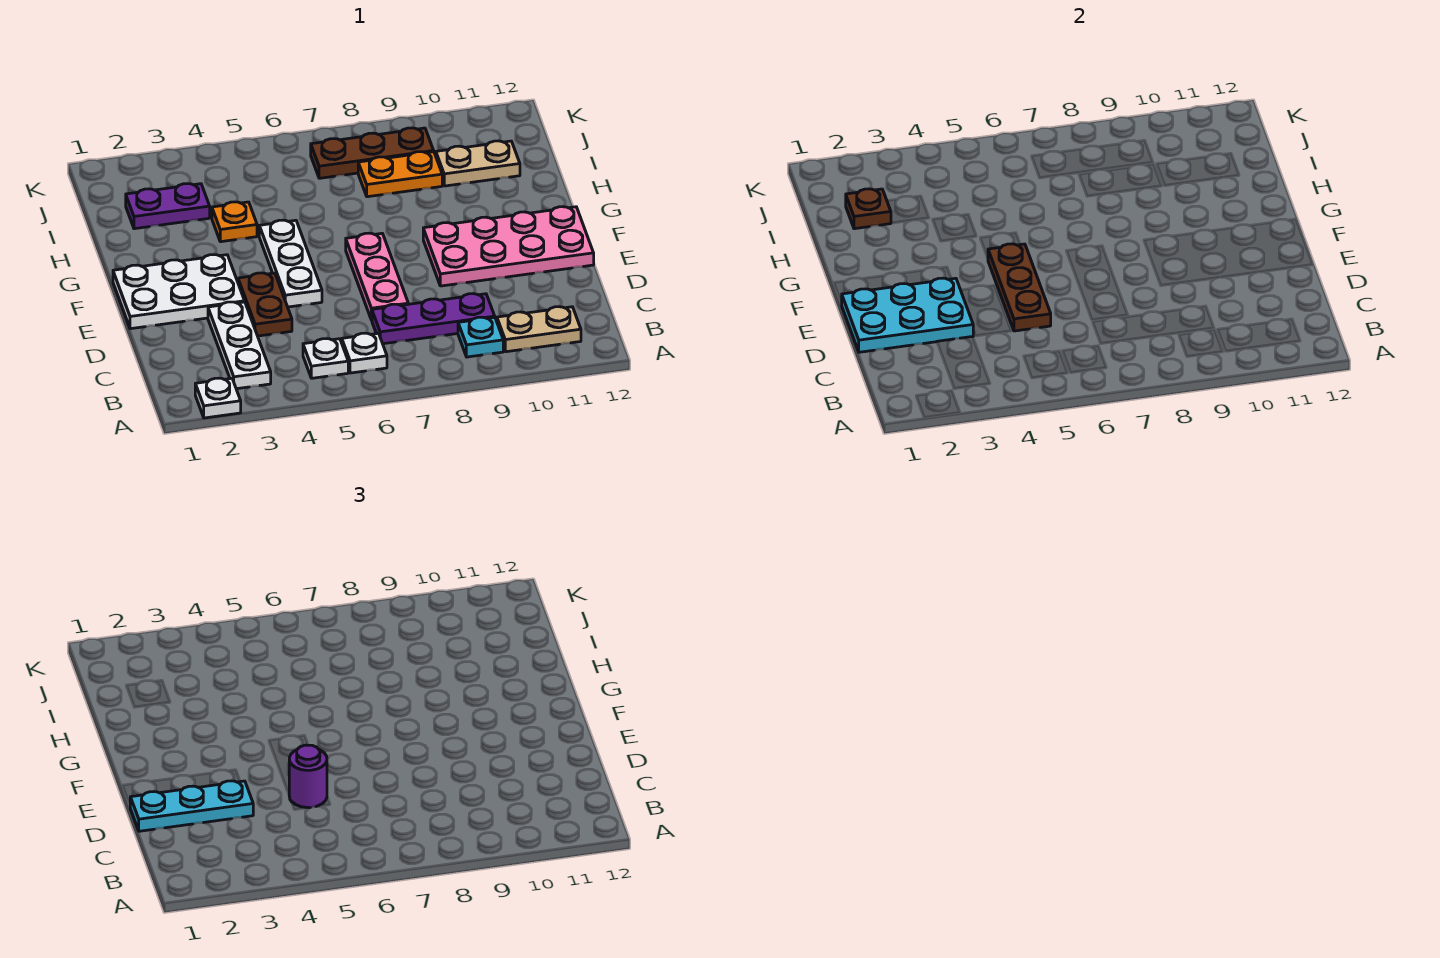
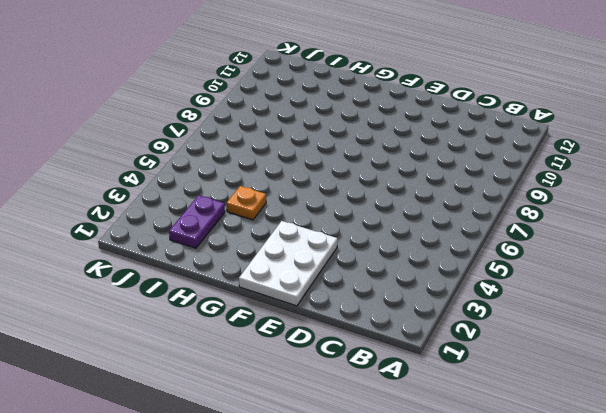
none -> white 1x1 plate [195,378,241,418]
none -> white 1x3 plate [208,302,271,389]
none -> white 1x1 plate [303,339,348,378]

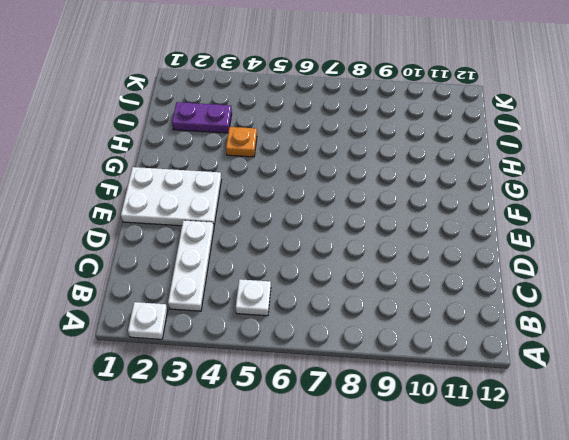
none -> white 1x1 plate [342,333,387,373]
none -> cyan 1x1 plate [458,317,503,357]
none -> tan 1x2 plate [497,307,581,352]

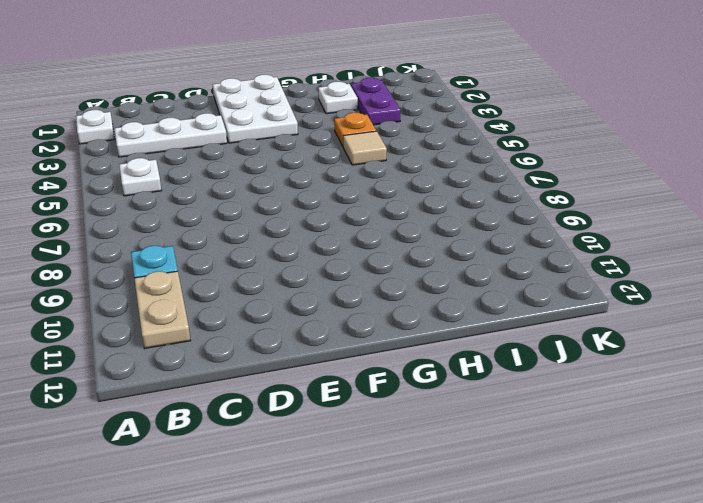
white 1x1 plate [318,82,358,114] -> white 1x1 plate moved to [342,333,387,373]
tan 1x1 tile [343,131,387,165] -> none
none -> purple 1x3 plate [372,294,495,344]
none -> brown 1x2 plate [238,273,292,336]
none -> pink 1x3 plate [346,233,408,320]

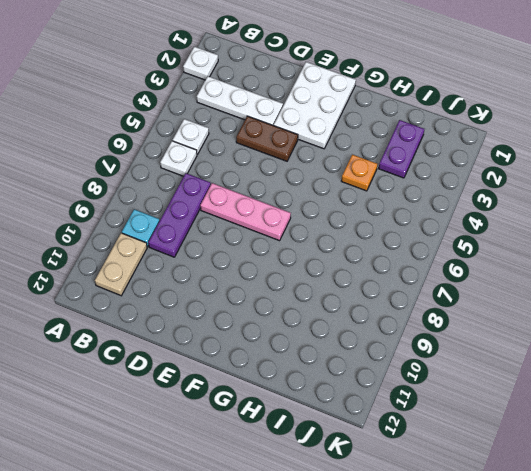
none -> white 1x3 plate [259,220,322,307]
none -> pink 2x4 plate [423,207,594,286]
none -> orange 1x2 plate [358,152,442,197]

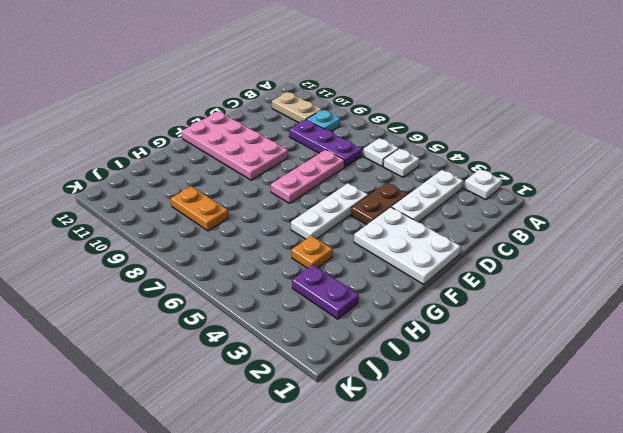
none -> tan 1x2 plate [436,141,520,186]
none -> brown 1x3 plate [311,128,434,178]
none -> cyan 2x3 plate [842,278,973,352]

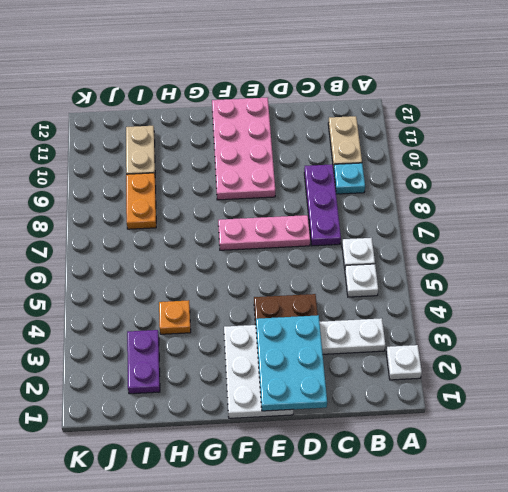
none -> white 1x3 plate [259,220,322,307]
none -> brown 1x3 plate [311,128,434,178]
none -> brown 1x3 plate [988,244,1051,331]

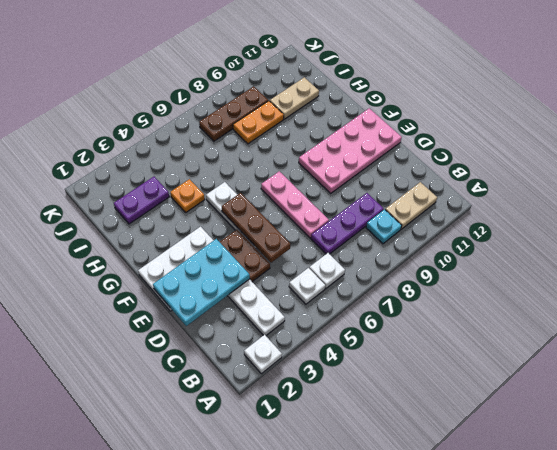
none -> brown 1x1 plate [846,189,891,229]
none -> cyan 1x3 plate [130,781,253,831]
none -> purple 1x1 round brick [289,745,327,808]

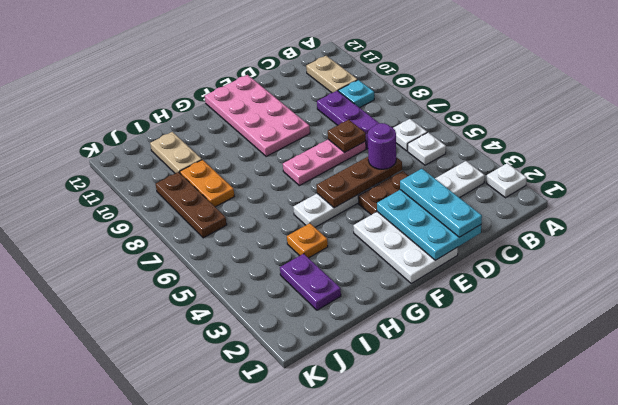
brown 1x1 plate [328,120,366,153] -> brown 1x1 plate moved to [846,189,891,229]

